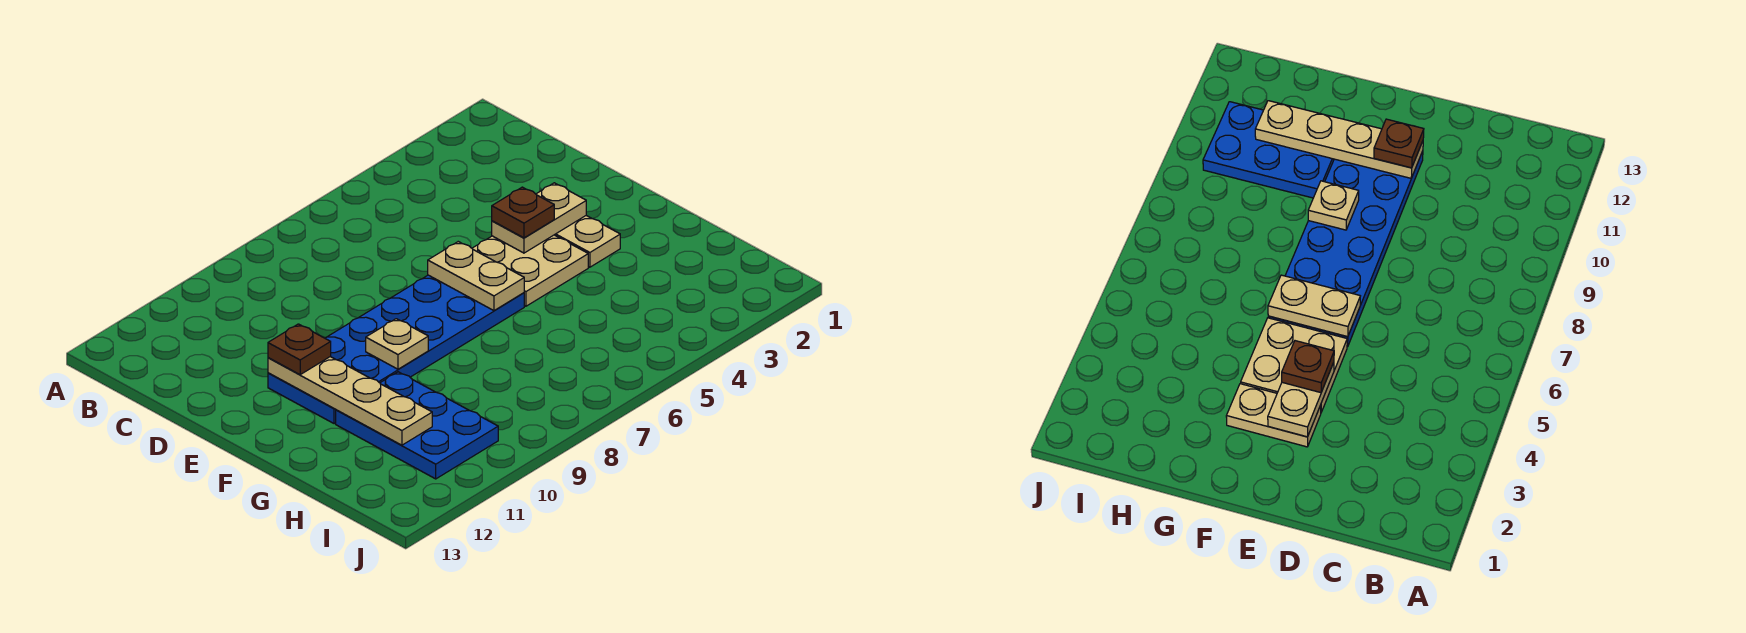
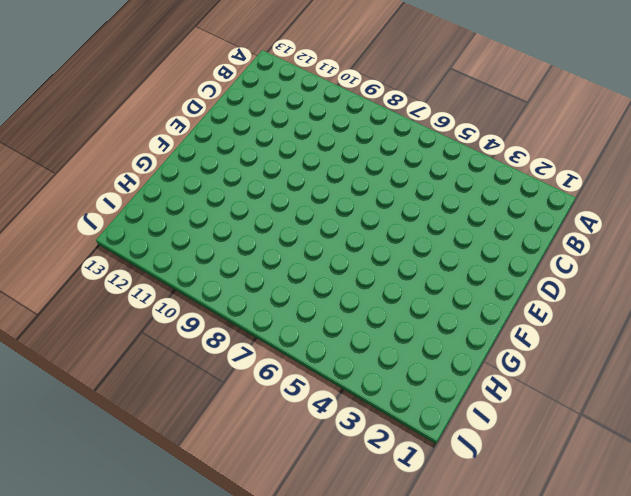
none -> tan 1x2 plate [555,216,620,267]
none -> tan 2x2 plate [472,235,588,306]

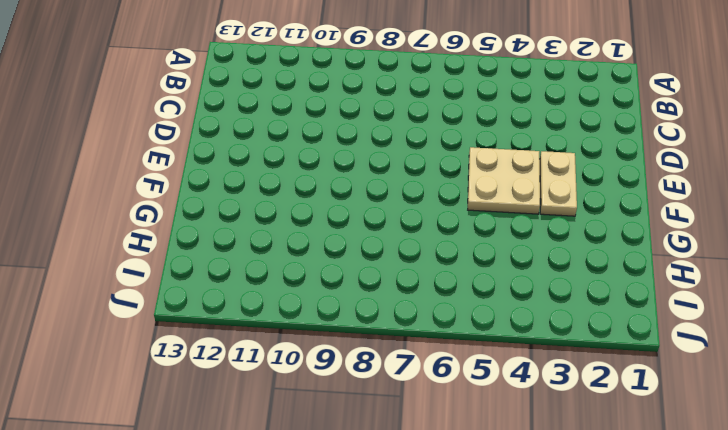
none -> blue 2x6 plate [268,275,524,424]
none -> blue 2x3 plate [336,372,498,479]

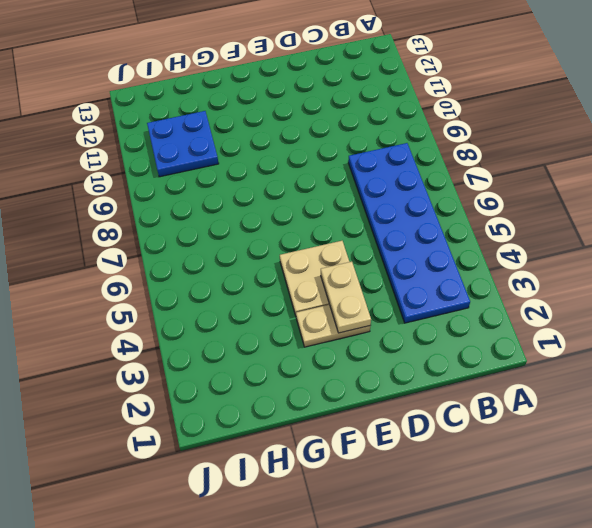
blue 2x6 plate [348,143,470,323] -> blue 2x6 plate moved to [268,275,524,424]
blue 2x2 plate [147,111,219,177] -> blue 2x3 plate [336,372,498,479]
none -> tan 1x2 plate [428,242,524,311]
none -> tan 1x4 plate [268,357,432,445]

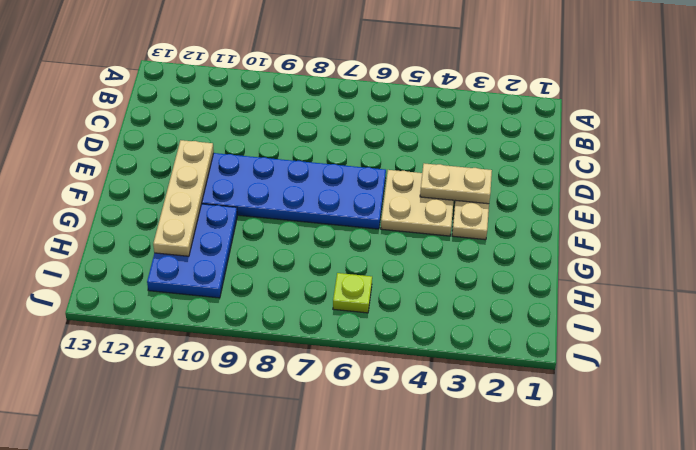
lime 1x1 plate [333,273,372,313] -> none
none -> tan 1x2 plate [428,242,524,311]
none -> tan 1x1 plate [366,319,428,369]

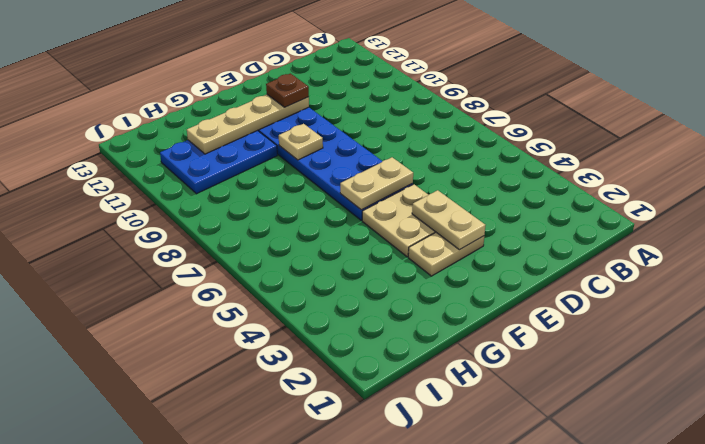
none -> brown 1x1 plate [492,187,554,238]

